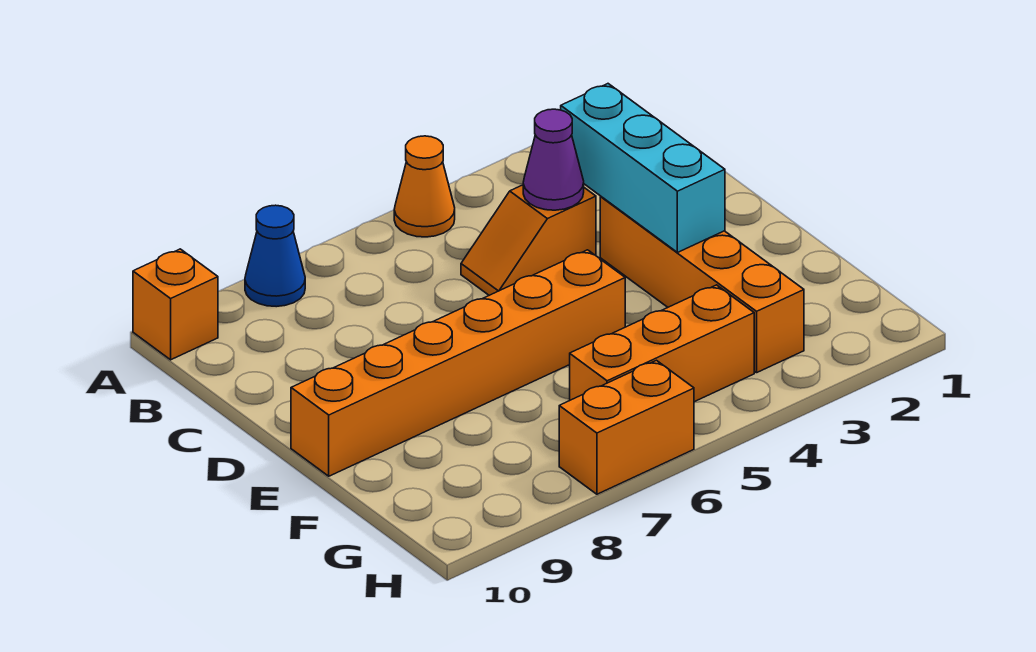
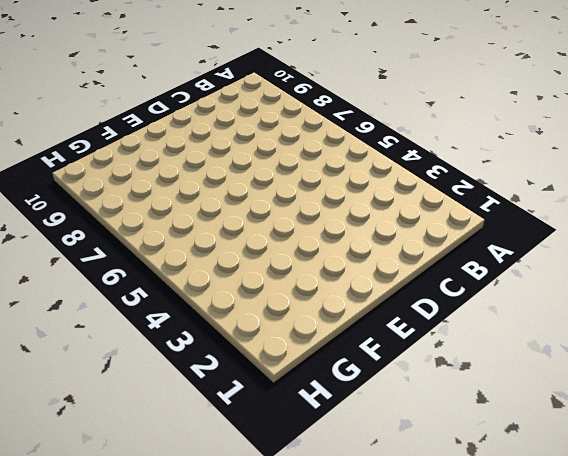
none -> orange 1x1 cone [394,136,455,237]
none -> blue 1x1 cone [245,205,305,307]

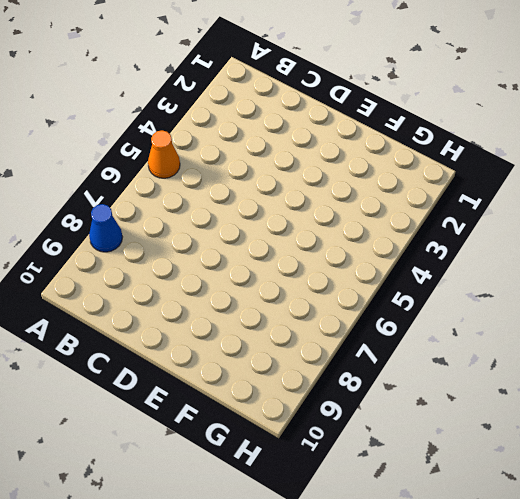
none -> orange 1x1 brick [133,249,218,360]
none -> orange 1x2 slope [461,185,596,295]

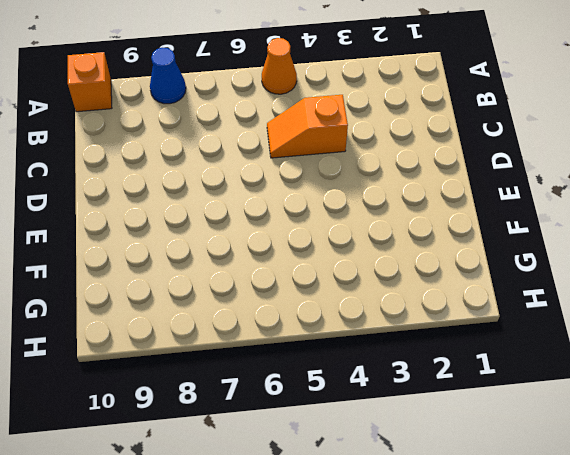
none -> orange 1x4 brick [600,197,804,373]
none -> orange 1x6 brick [291,250,625,476]

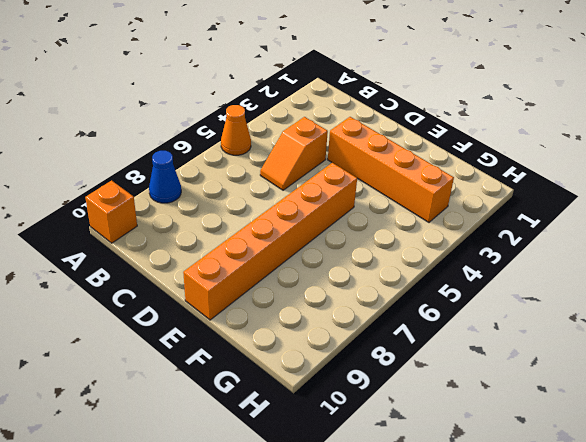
none -> orange 1x3 brick [570,285,754,402]
none -> orange 1x2 brick [559,360,694,494]

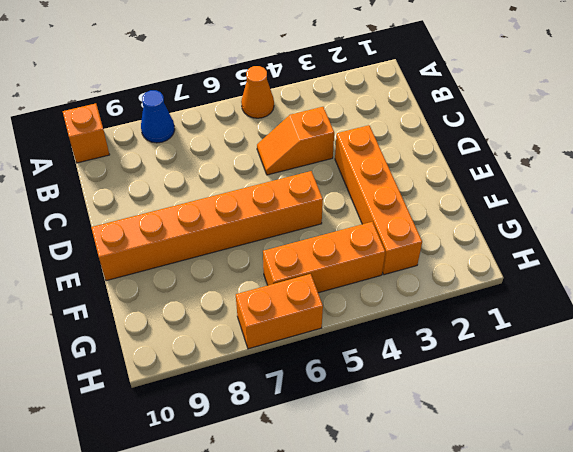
none -> cyan 1x3 brick [561,84,725,253]
none -> purple 1x1 cone [523,109,584,210]

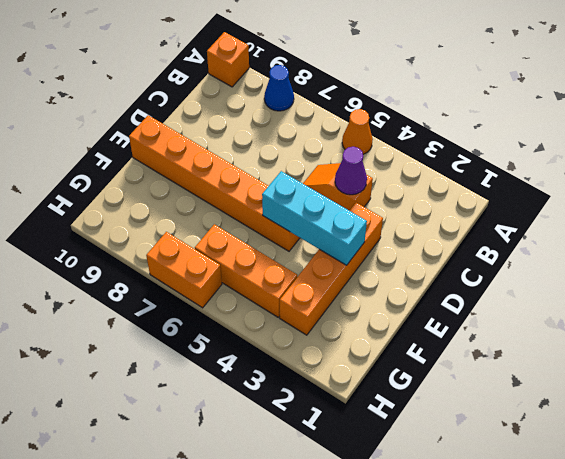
cyan 1x3 brick [262,171,367,265] -> cyan 1x3 brick turned to [561,84,725,253]

